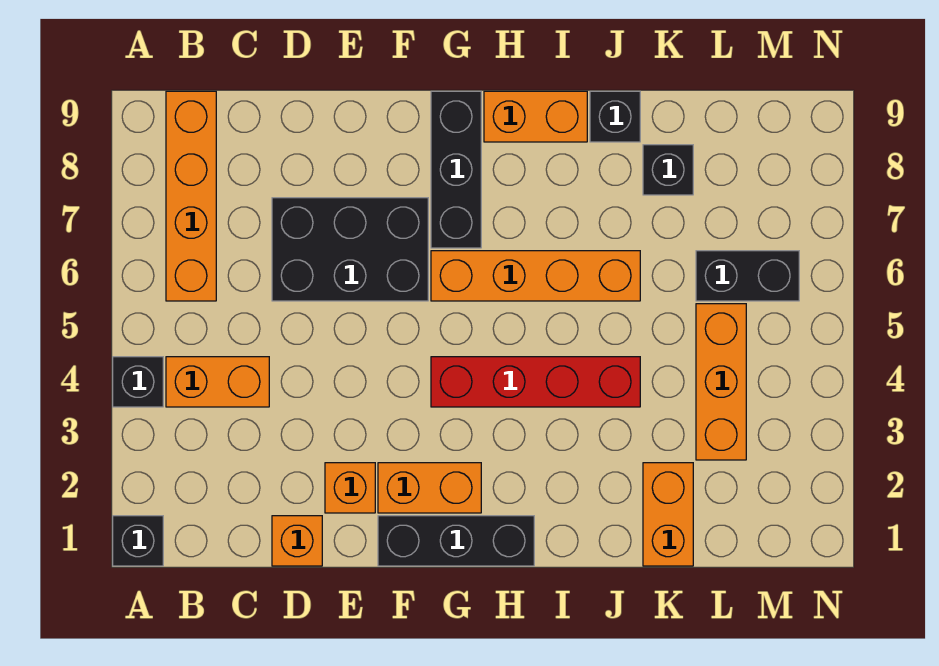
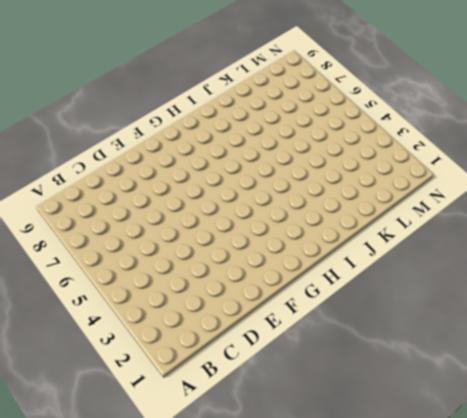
none -> black 1x1 brick [113,516,163,566]
none -> black 1x1 brick [113,357,163,407]
none -> orange 1x2 brick [166,357,269,407]

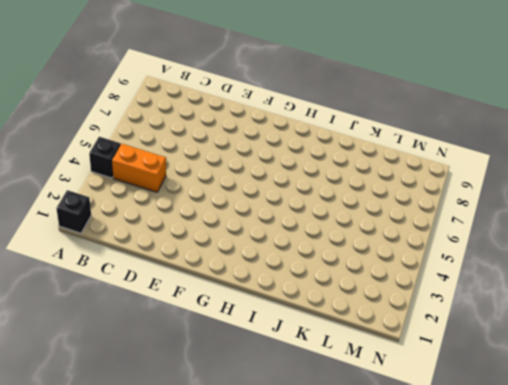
none -> orange 1x4 brick [166,91,216,301]
none -> orange 1x1 brick [272,516,322,566]
none -> black 2x3 brick [272,198,428,301]

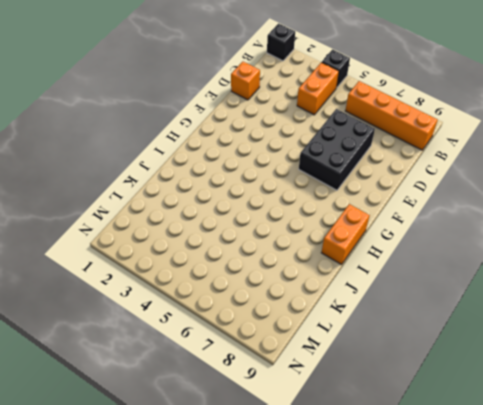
none -> orange 1x1 brick [325,463,375,513]
none -> black 1x3 brick [378,516,534,566]
none -> orange 1x2 brick [378,463,481,513]

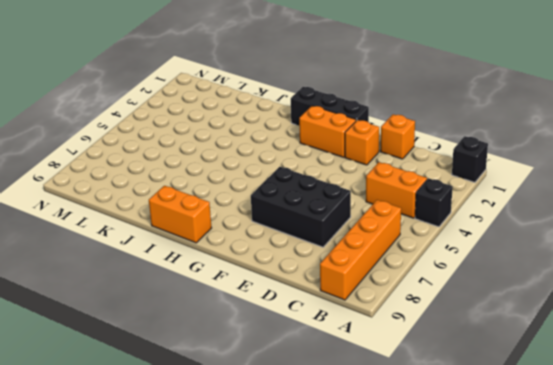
none -> red 1x4 brick [431,357,640,407]
none -> orange 1x4 brick [431,251,640,301]
none -> black 1x3 brick [431,91,481,248]

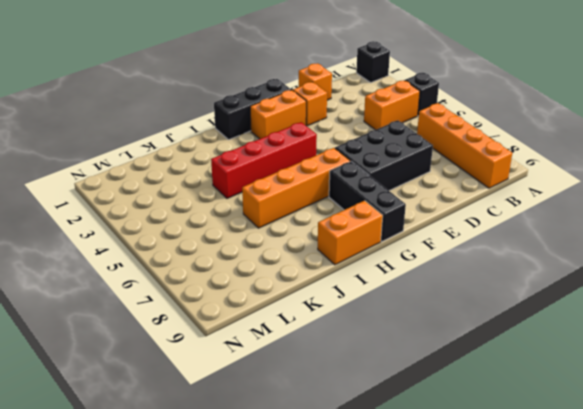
none -> black 1x1 brick [590,91,640,142]
none -> orange 1x2 brick [643,463,693,566]
none -> black 1x1 brick [643,145,693,195]

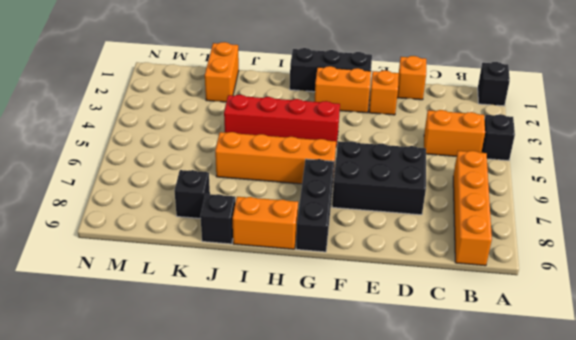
none -> orange 1x3 brick [696,304,746,460]
none -> black 1x2 brick [696,251,799,301]

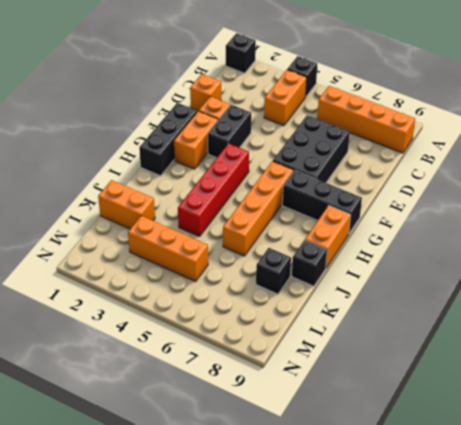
black 1x2 brick [208,105,251,158] -> black 1x2 brick moved to [696,251,799,301]

